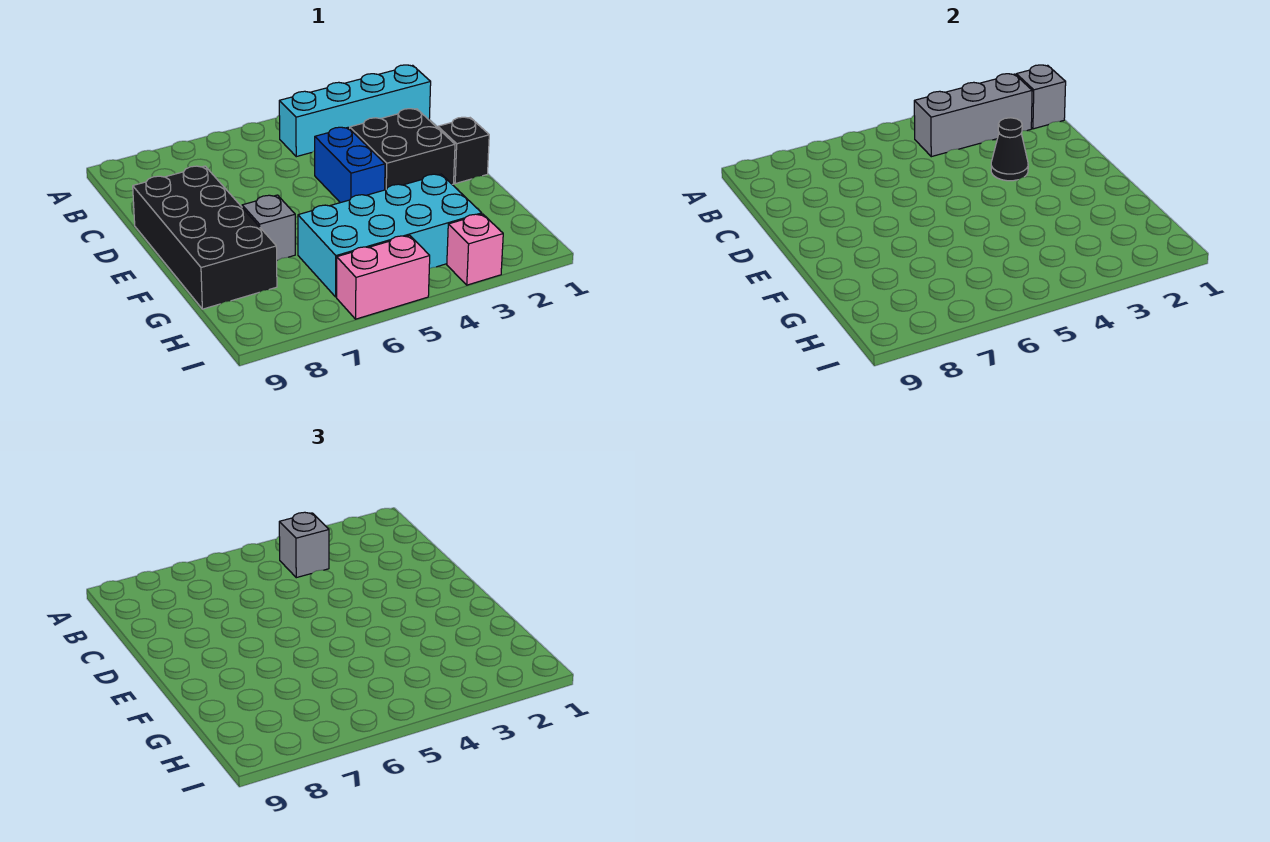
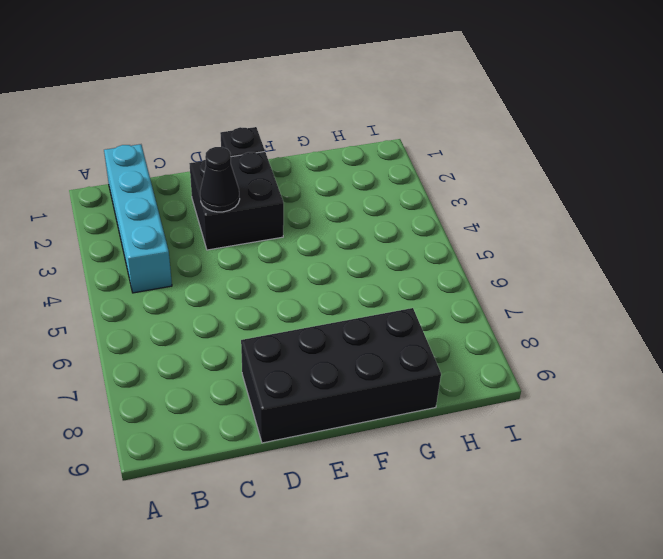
none -> blue 1x2 brick [315,127,385,203]
none -> grey 1x1 brick [242,195,295,260]
none -> cyan 2x4 brick [298,174,482,297]

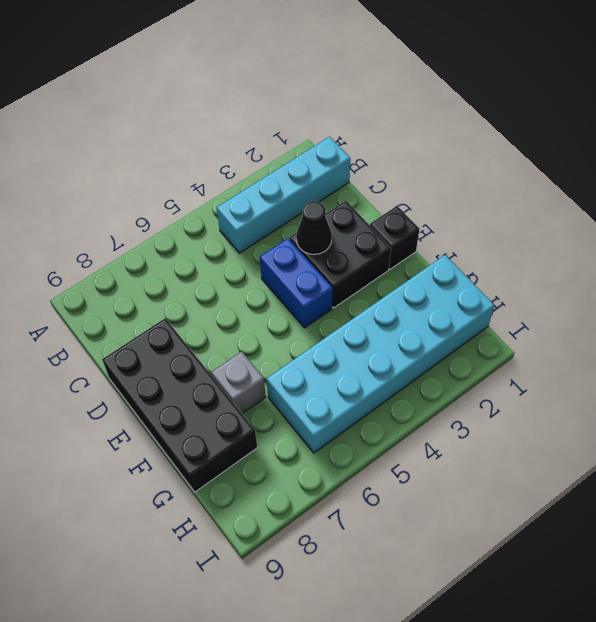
cyan 2x6 brick [267,255,494,453] -> cyan 2x4 brick [298,174,482,297]
none -> pink 1x1 brick [447,214,503,285]
none -> pink 1x2 brick [337,235,430,319]
none -> grey 1x1 brick [1016,65,1066,129]

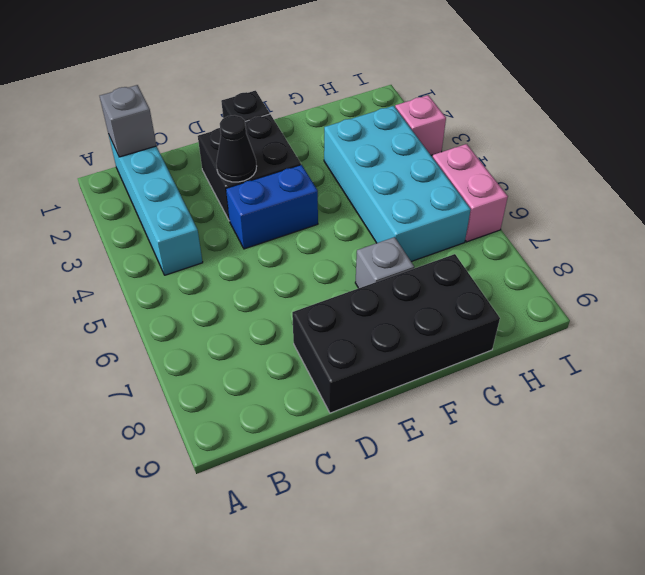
none -> grey 1x3 brick [914,74,1032,157]
none -> grey 1x1 brick [279,512,329,578]

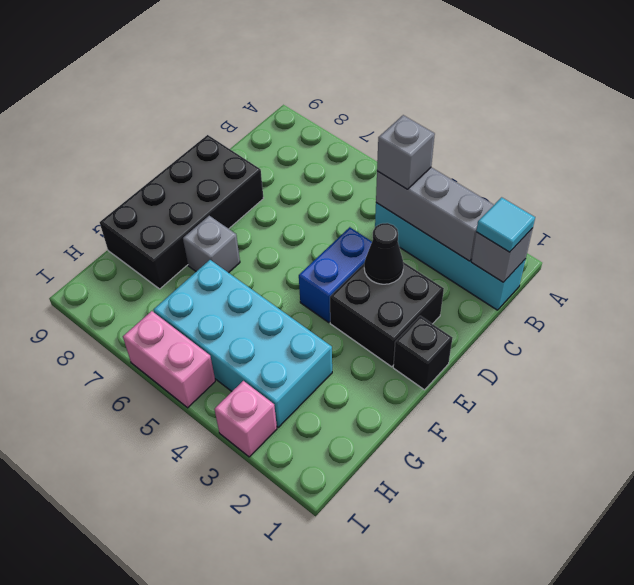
cyan 1x1 tile [476,197,535,252] -> none

